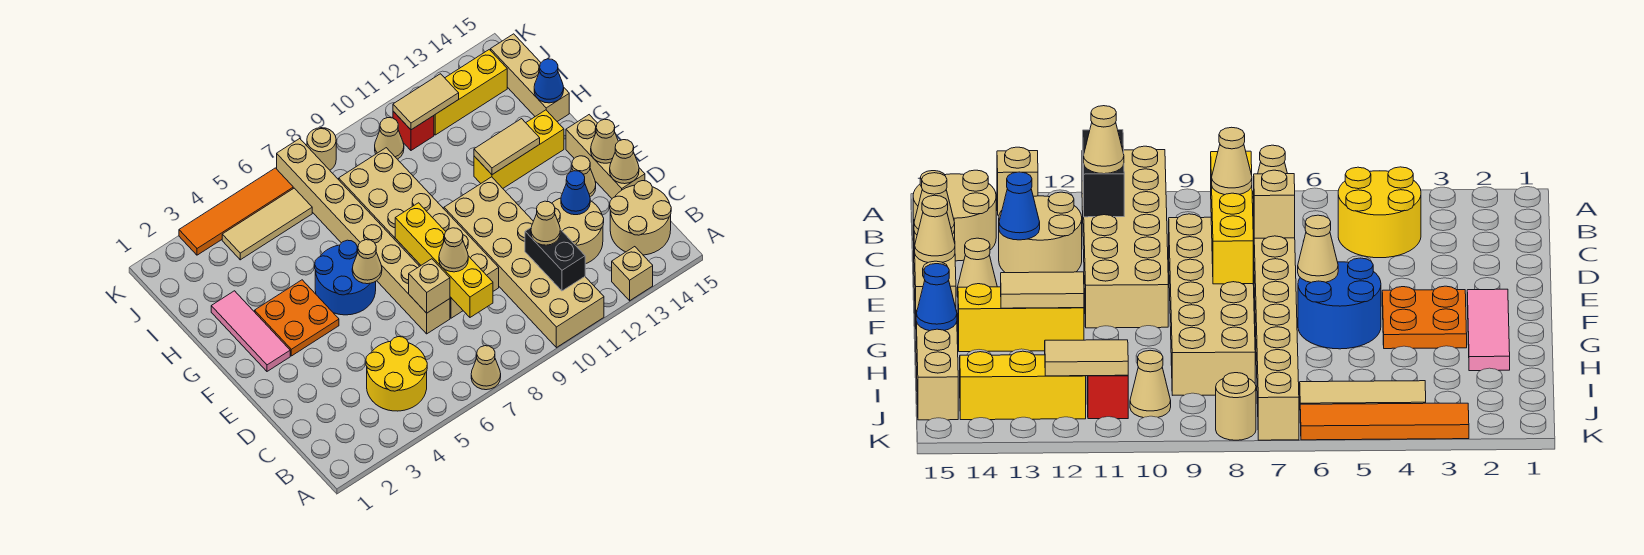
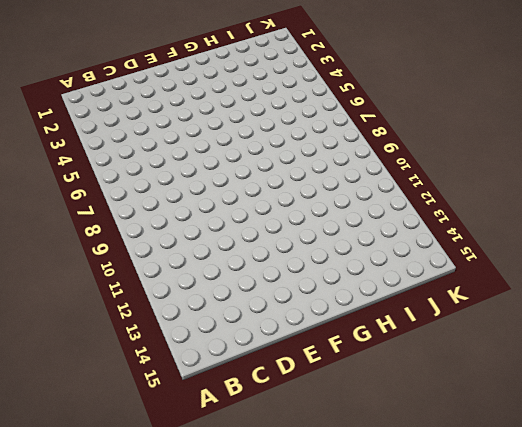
none -> tan 1x1 cone [471,346,501,390]
none -> tan 2x6 brick [444,177,604,348]
none -> tan 1x1 brick [612,247,653,301]
none -> yellow 2x2 round brick [366,337,427,411]

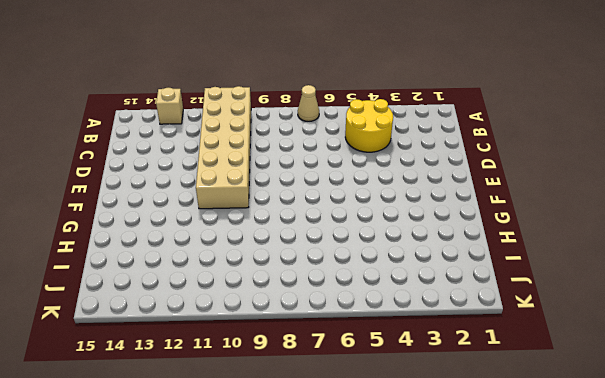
none -> tan 2x2 round brick [610,181,671,255]
none -> tan 2x2 round brick [552,198,604,264]
none -> tan 1x8 brick [277,139,450,334]
none -> tan 2x6 brick [339,148,499,318]

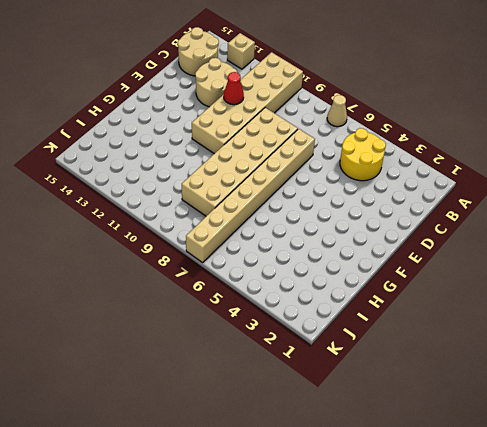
red 1x1 cone [224,72,244,105] -> none
none -> tan 1x3 brick [566,115,645,198]
none -> tan 1x1 cone [571,156,596,197]
none -> pink 1x3 tile [211,291,290,371]
none -> orange 2x2 plate [255,280,339,356]

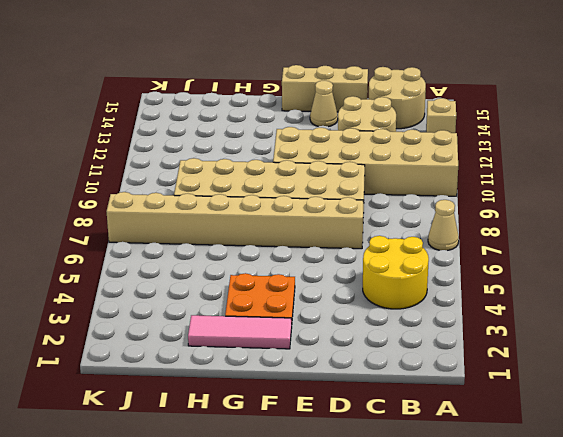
none -> blue 2x2 round brick [315,240,376,315]
none -> yellow 1x3 brick [474,110,564,188]
none -> tan 1x3 brick [491,34,569,121]
none -> tan 1x3 tile [222,188,312,260]

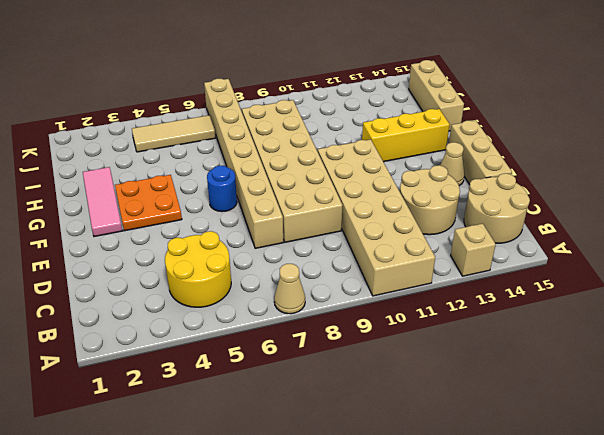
blue 1x1 round brick [207,166,237,212] -> blue 2x2 round brick [315,240,376,315]
none -> tan 1x1 cone [375,118,404,159]
none -> red 1x1 brick [393,111,434,150]
none -> yellow 1x3 brick [434,50,507,135]
none -> orange 1x4 tile [179,168,293,255]

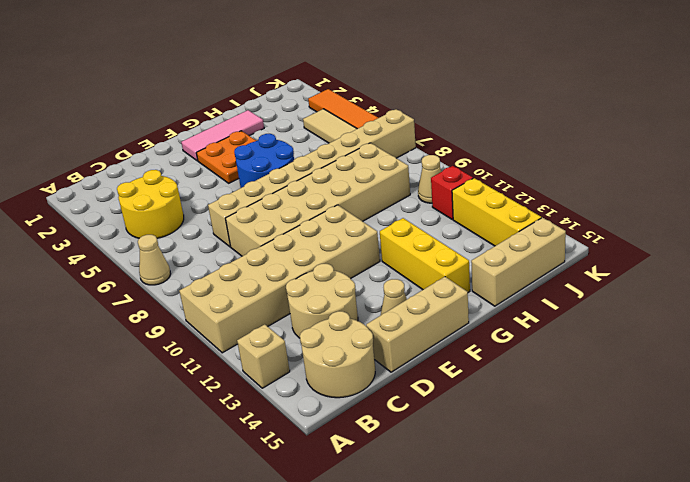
none -> tan 1x1 round brick [307,128,336,170]
none -> black 1x2 brick [525,228,585,291]
none -> yellow 1x4 brick [395,203,493,317]
none -> tan 1x1 brick [409,259,450,313]

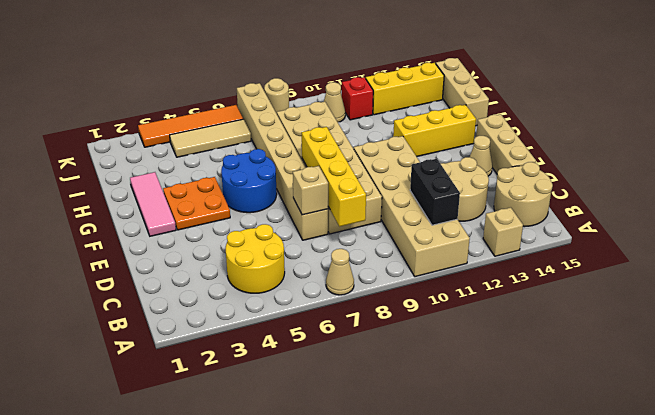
none -> blue 1x1 cone [561,171,590,215]
none -> tan 1x1 cone [610,140,639,184]
none -> tan 1x1 cone [591,119,618,163]
none -> tan 1x1 cone [352,240,382,284]

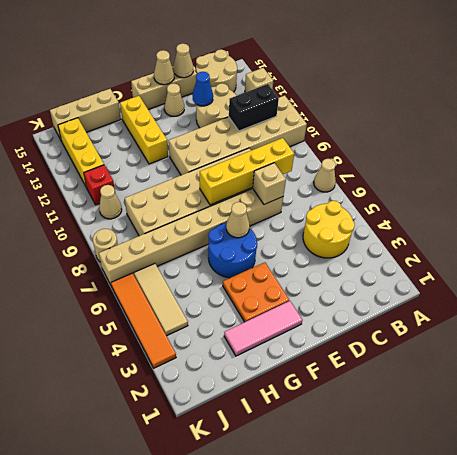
none -> tan 1x2 tile [474,119,540,175]
none -> blue 1x1 cone [534,59,564,103]
none -> tan 1x2 tile [393,74,459,130]
none -> tan 1x1 cone [531,201,560,245]

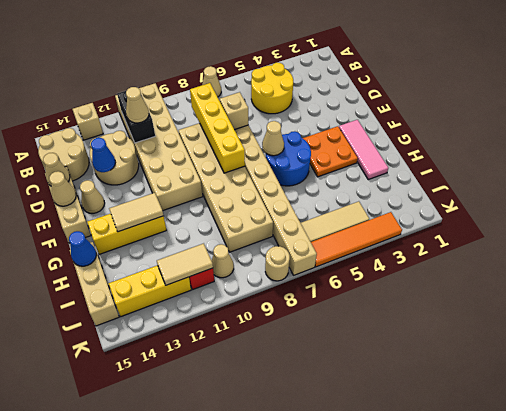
none -> tan 1x1 cone [439,228,468,272]

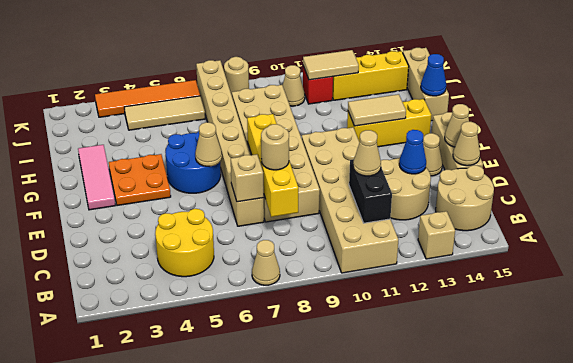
tan 1x1 round brick [261,124,289,170] -> tan 1x1 cone [439,228,468,272]

